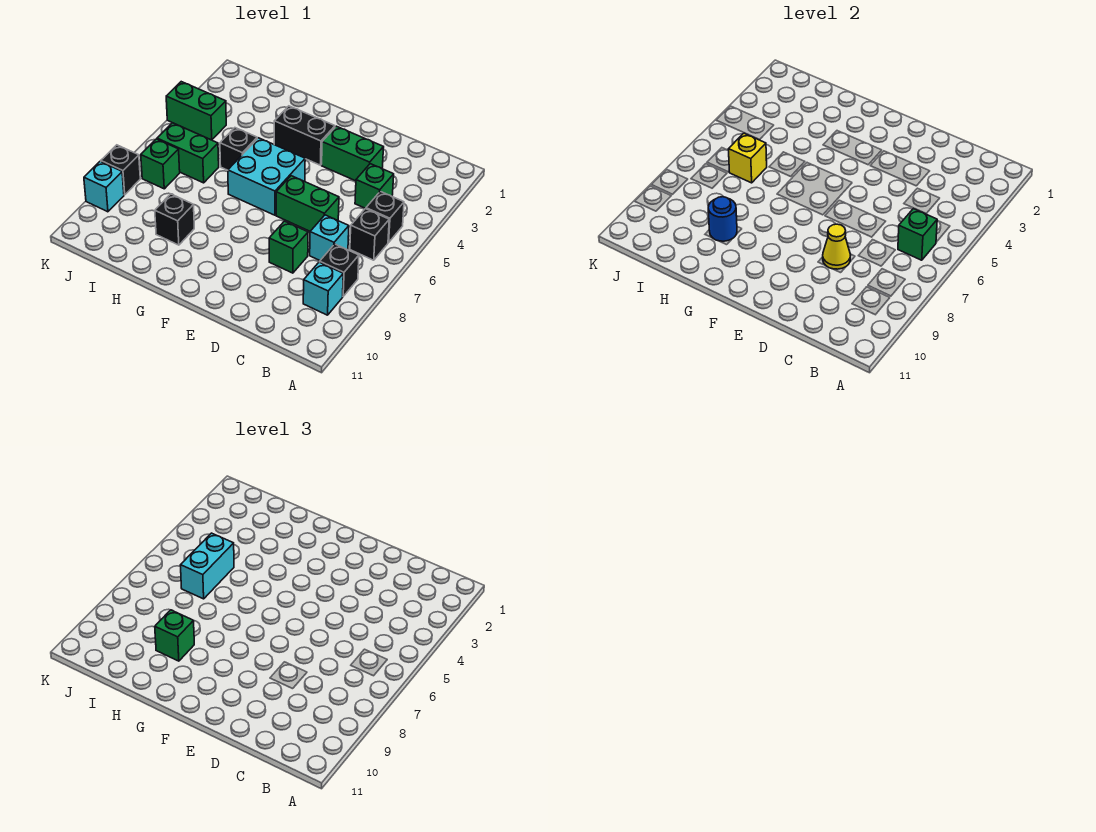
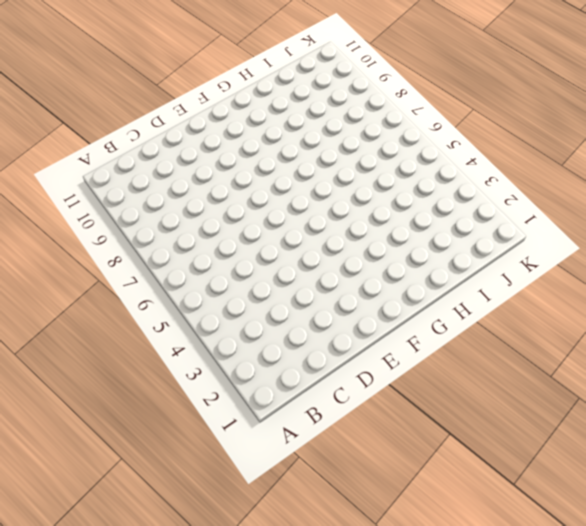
none -> black 1x1 brick [366,191,404,243]
none -> black 1x1 brick [350,209,389,260]
none -> black 1x1 brick [320,244,359,296]

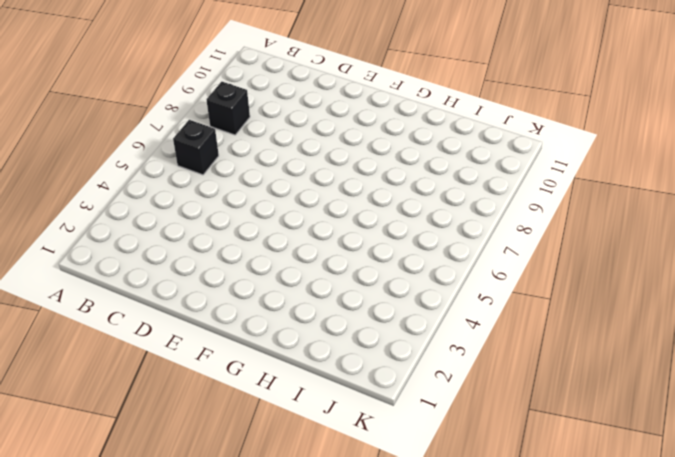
none -> black 1x1 brick [366,191,404,243]
none -> cyan 1x1 brick [303,262,343,315]
none -> green 1x1 brick [355,164,394,209]

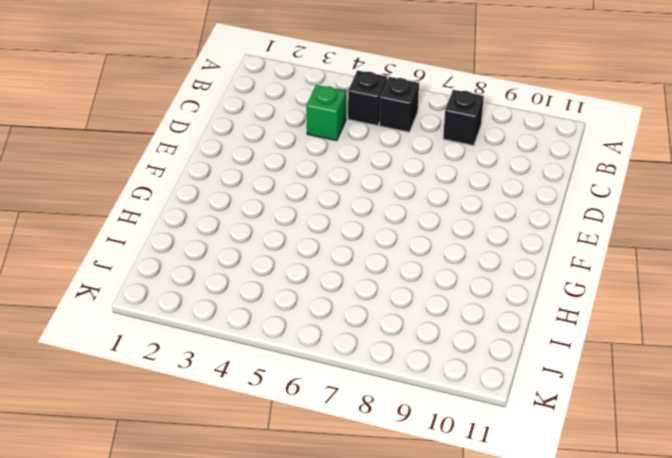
none -> cyan 1x1 brick [303,262,343,315]
none -> cyan 1x1 brick [310,215,349,260]
none -> green 1x2 brick [322,126,384,181]

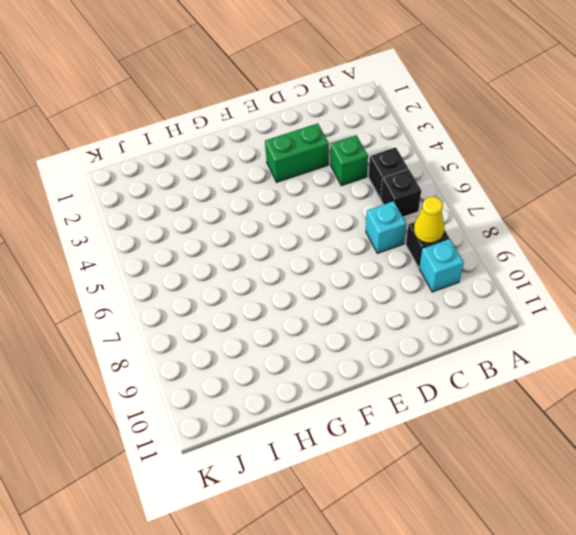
yellow 1x1 cone [414,197,444,243] -> yellow 1x1 cone moved to [823,224,850,269]
none -> green 1x2 brick [276,176,339,231]
none -> green 1x1 brick [269,221,308,273]
none -> black 1x2 brick [274,106,335,165]

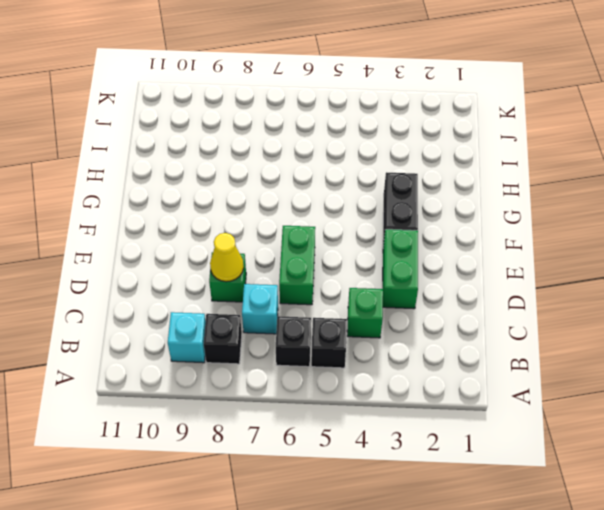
none -> cyan 2x2 brick [228,138,305,215]
none -> black 1x1 brick [220,128,257,170]
none -> black 1x1 brick [155,194,194,245]

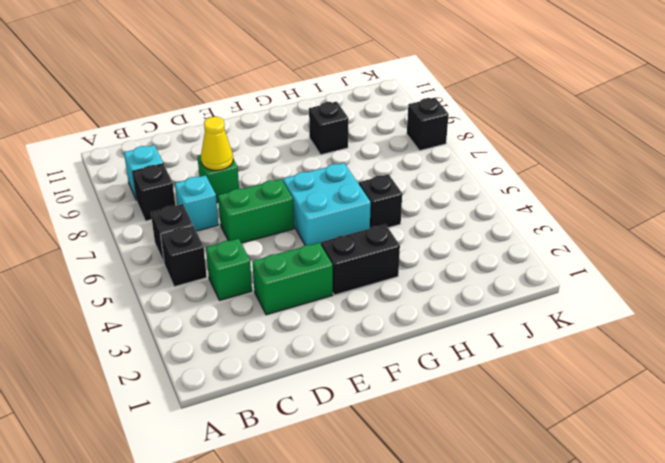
none -> green 1x2 brick [157,123,219,183]
none -> green 1x2 brick [166,82,226,140]
none -> green 1x1 brick [141,139,180,189]

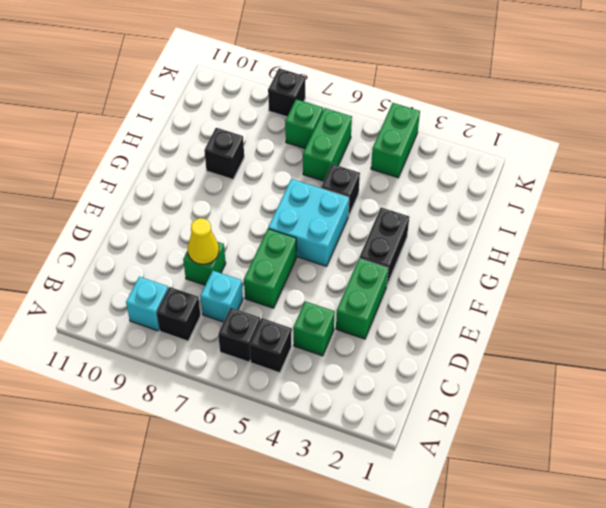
none -> cyan 1x1 brick [84,161,124,212]
none -> green 1x1 brick [898,209,937,260]
none -> blue 1x1 round brick [708,197,737,241]

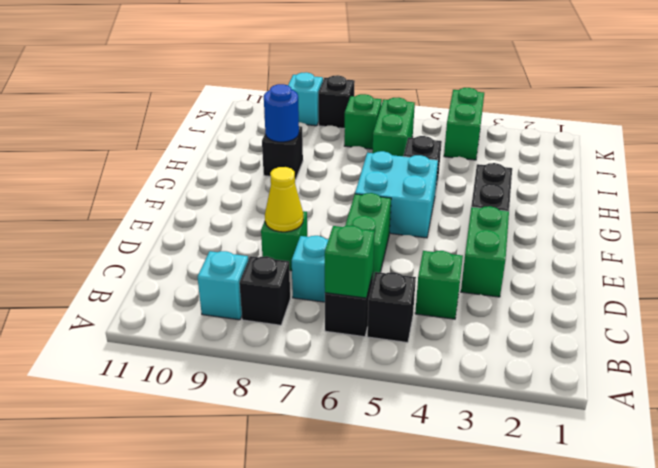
none -> yellow 1x1 brick [728,133,767,183]
none -> green 1x1 brick [155,610,194,661]
none -> cyan 1x2 brick [180,533,234,599]

